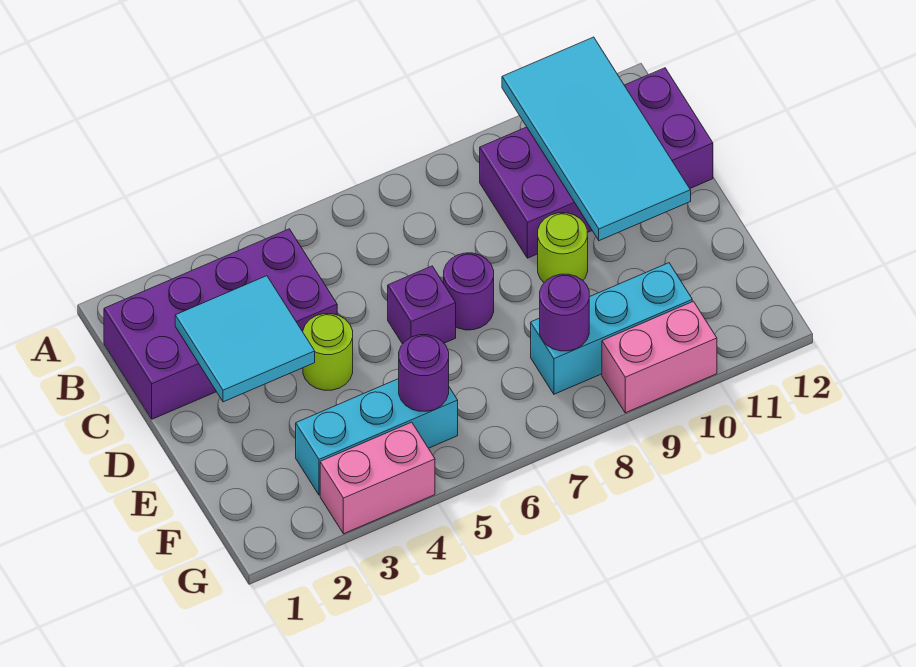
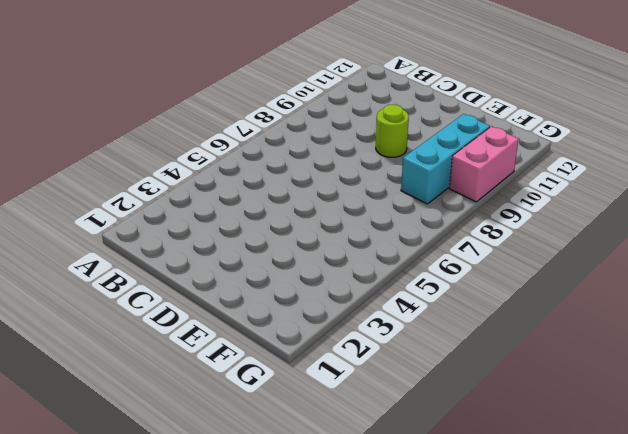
none -> purple 2x4 brick [104,229,337,419]
none -> purple 2x4 brick [480,68,713,258]
none -> lime 1x1 round brick [303,314,353,390]

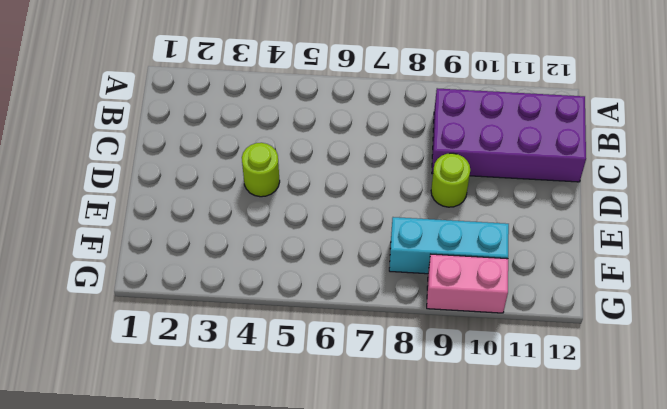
none -> purple 2x4 brick [104,229,337,419]
none -> purple 1x1 brick [388,266,456,344]
none -> purple 1x1 round brick [444,253,494,330]

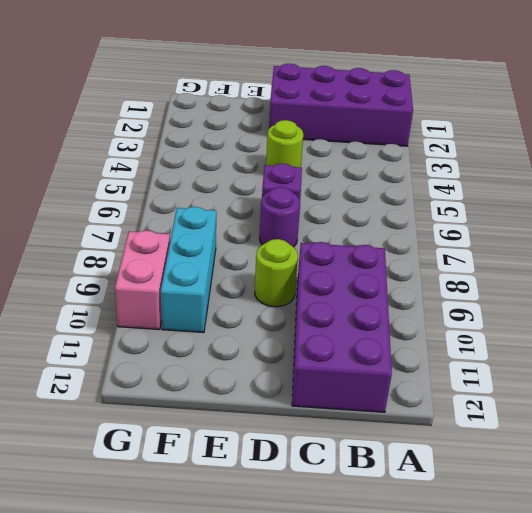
purple 2x4 brick [269,64,413,146] -> purple 2x4 brick turned to [104,229,337,419]
none -> cyan 1x3 brick [296,379,458,495]
none -> pink 1x2 brick [320,422,435,534]
none -> cyan 2x4 tile [502,37,691,241]

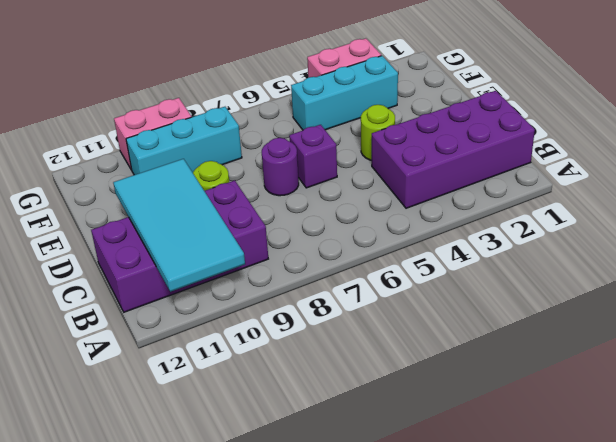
none -> cyan 2x2 tile [175,276,315,402]
none -> purple 1x1 round brick [399,335,449,411]
none -> purple 1x1 round brick [540,274,589,351]

